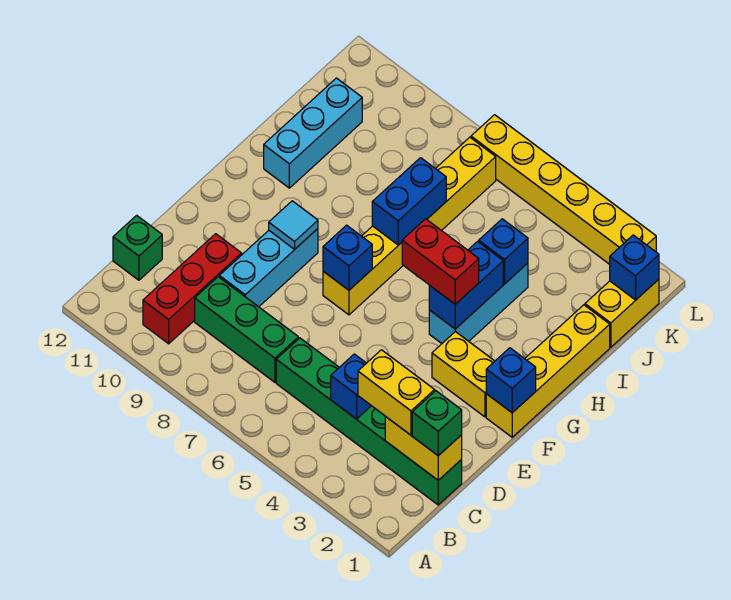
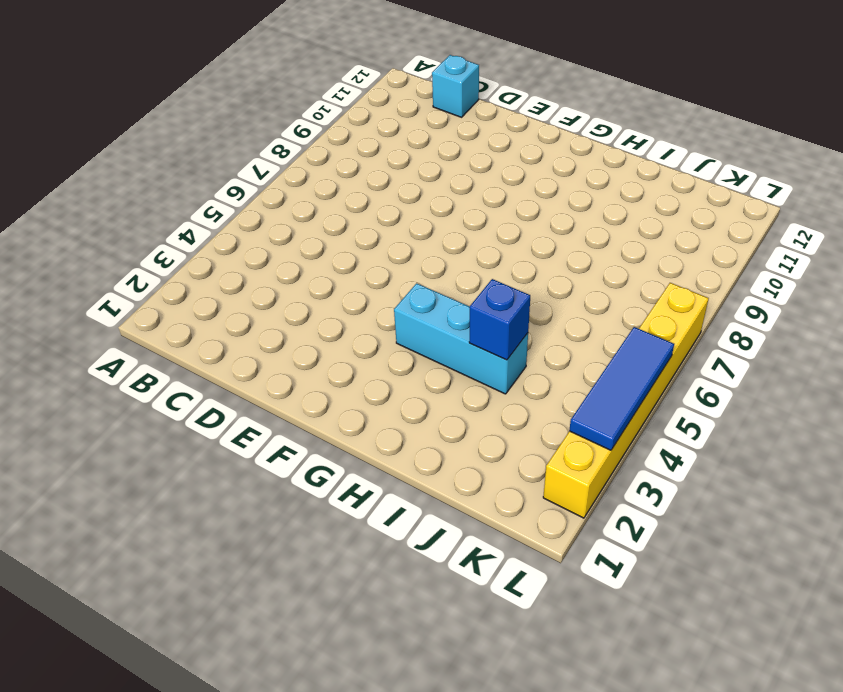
cyan 1x1 brick [432,55,479,117] -> green 1x1 brick [113,215,162,280]
blue 1x3 tile [569,327,674,450] -> none
none -> red 1x3 brick [143,234,242,344]
none -> green 1x6 brick [276,338,462,505]
none -> green 1x3 brick [195,277,298,382]

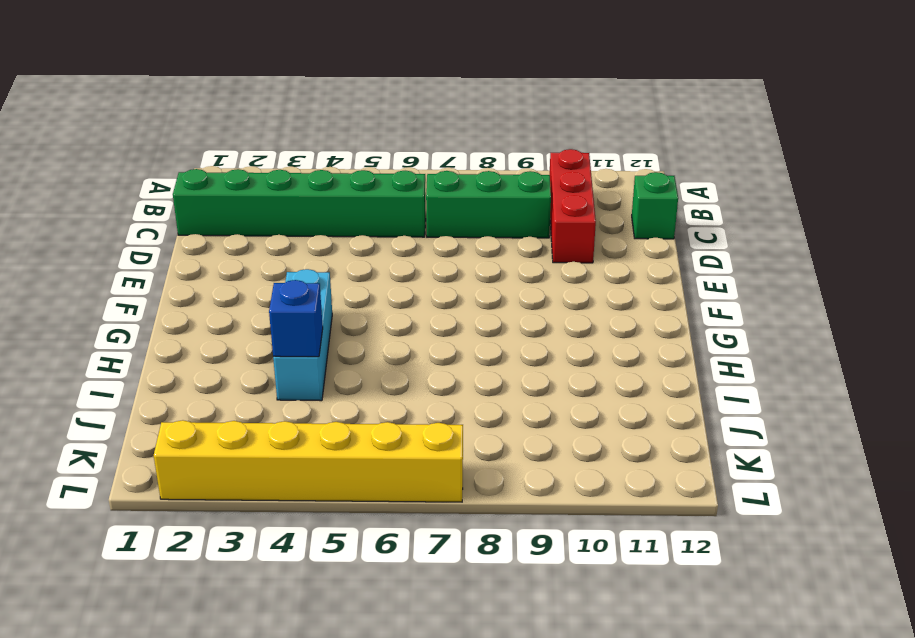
none -> cyan 1x3 brick [219,229,318,307]
none -> yellow 1x4 brick [486,305,610,437]
none -> yellow 1x2 brick [432,332,495,417]

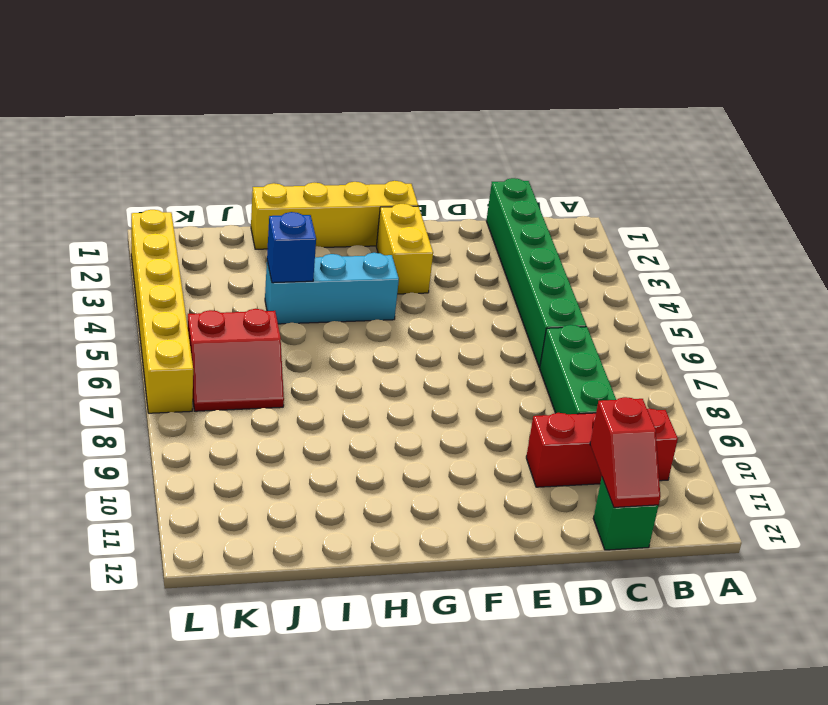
red 1x2 slope [590,397,661,507] -> none
red 2x2 slope [188,309,284,411] -> yellow 1x6 brick [323,137,496,315]
none -> cyan 1x3 brick [219,229,318,307]
none -> cyan 1x3 brick [264,78,362,188]
none -> yellow 1x2 brick [585,279,659,347]

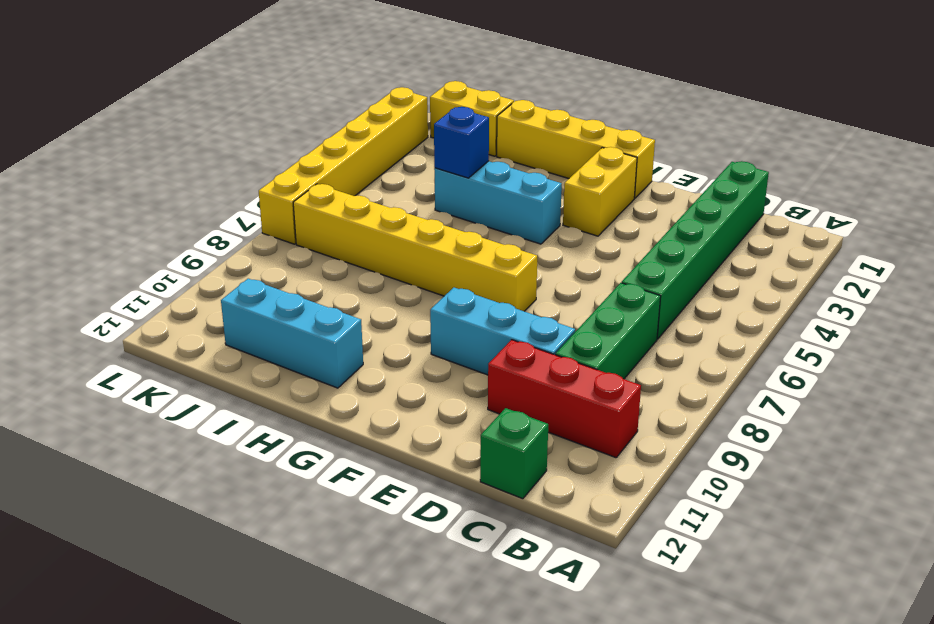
none -> yellow 1x2 brick [385,416,462,480]
none -> blue 1x1 brick [331,354,371,419]
none -> blue 1x1 brick [486,348,536,413]

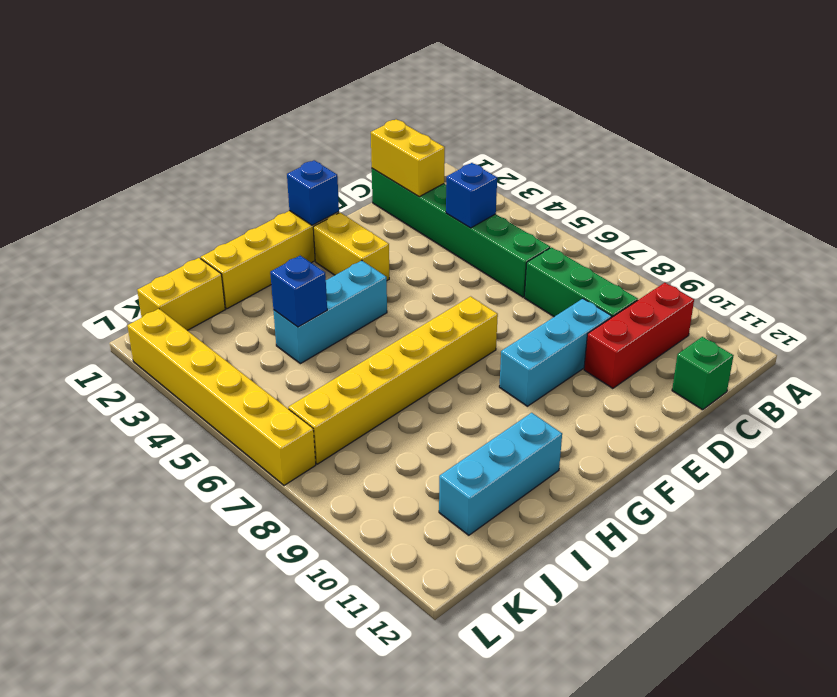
none -> blue 1x1 brick [323,225,372,290]
none -> cyan 1x1 tile [269,201,318,249]
none -> blue 1x2 brick [429,241,503,329]

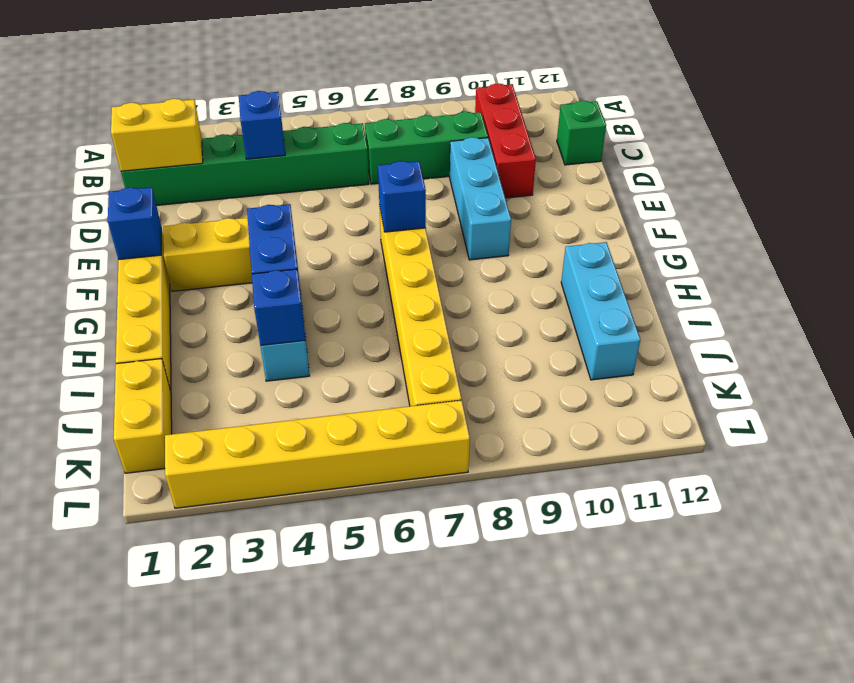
none -> cyan 1x1 tile [269,201,318,249]
none -> blue 1x2 brick [372,158,446,245]
none -> blue 1x1 brick [610,235,659,300]

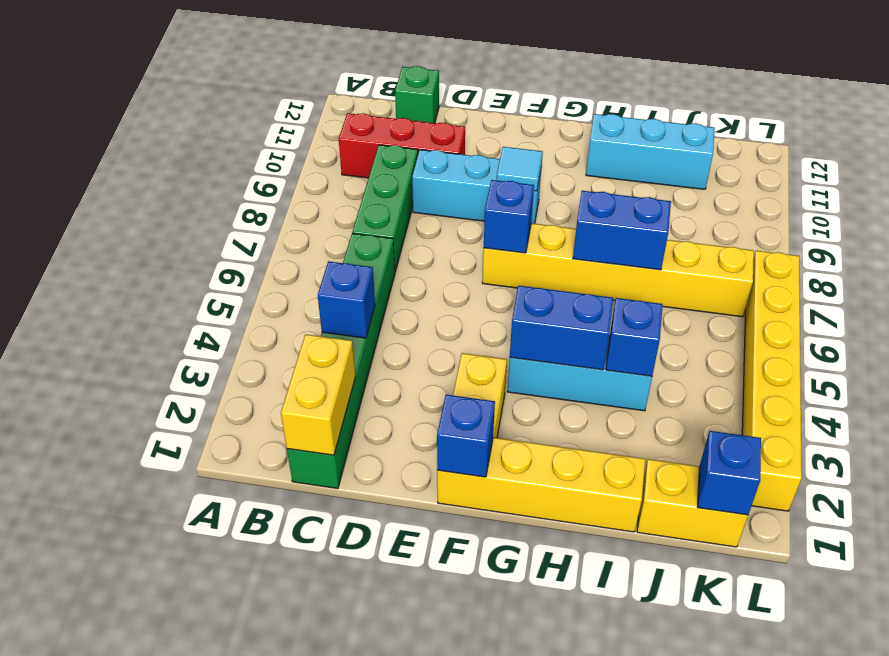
none -> green 1x1 brick [412,391,462,456]
none -> yellow 1x2 brick [358,350,435,435]
none -> red 1x2 brick [402,219,479,304]

